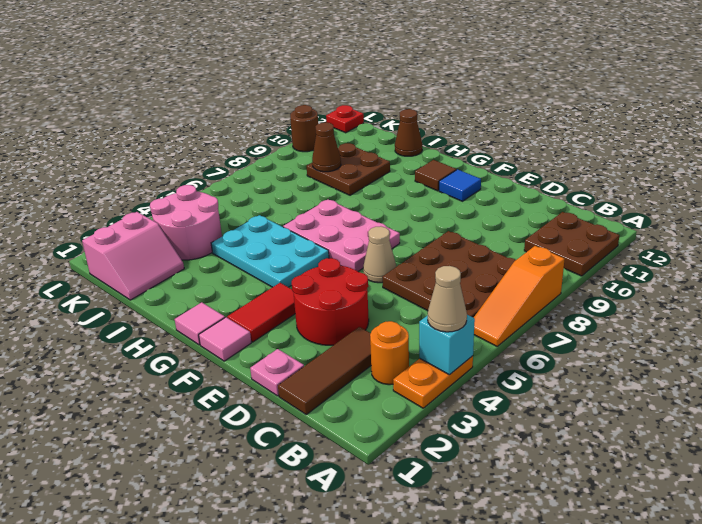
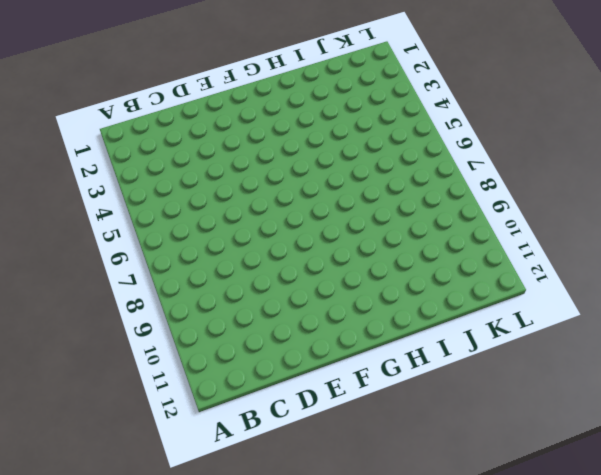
none -> orange 1x2 plate [393,356,473,408]
none -> orange 1x3 slope [474,246,565,346]
none -> brown 2x2 plate [524,212,620,276]

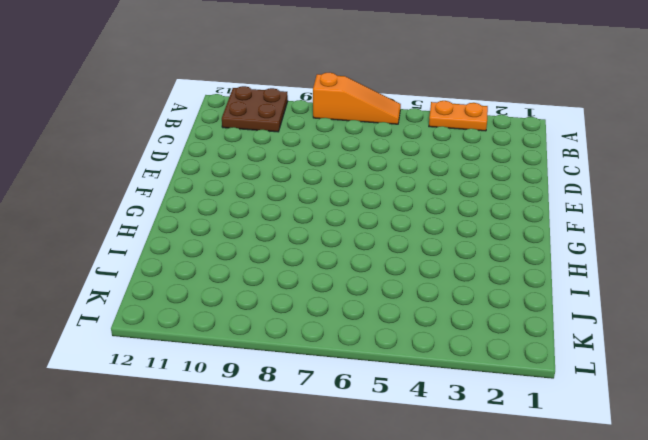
none -> orange 1x1 round brick [370,321,409,385]
none -> brown 3x3 plate [383,231,516,318]
none -> brown 1x3 tile [278,327,371,414]

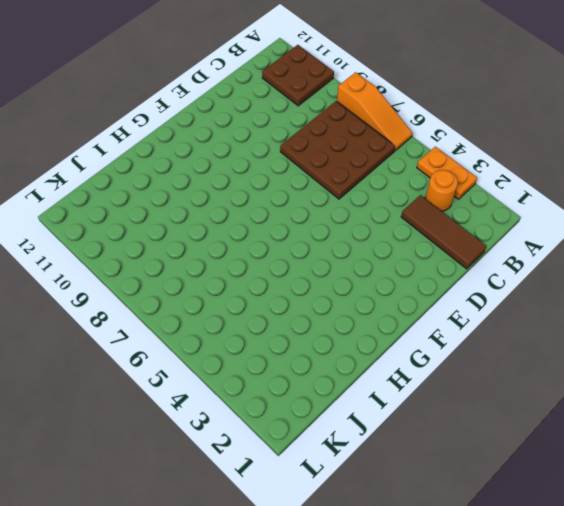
none -> pink 1x1 plate [250,349,304,396]
none -> red 2x2 round brick [292,258,369,345]
none -> tan 1x1 cone [363,226,396,283]

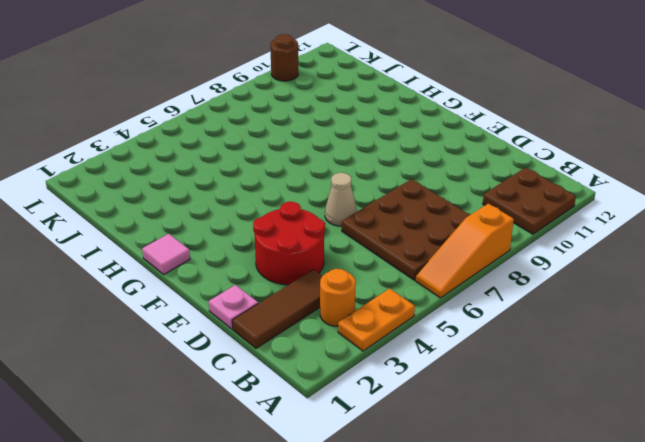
none -> pink 1x1 tile [199,317,251,361]
none -> red 1x2 tile [227,283,295,342]
none -> pink 2x3 plate [283,200,400,271]

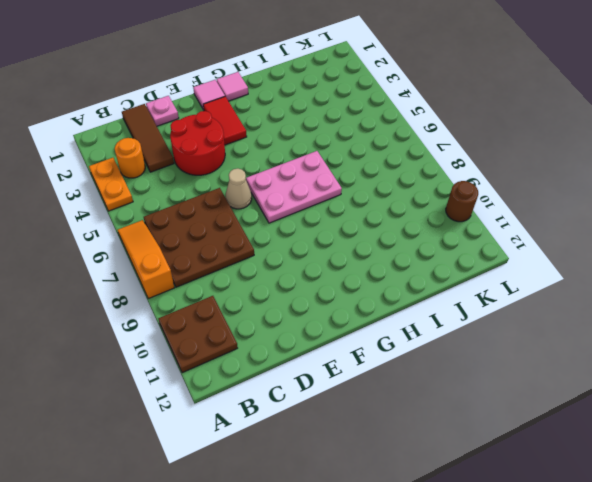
none -> blue 1x1 tile [439,169,481,201]
none -> cyan 2x3 plate [211,215,329,287]
none -> brown 1x1 tile [415,160,456,191]

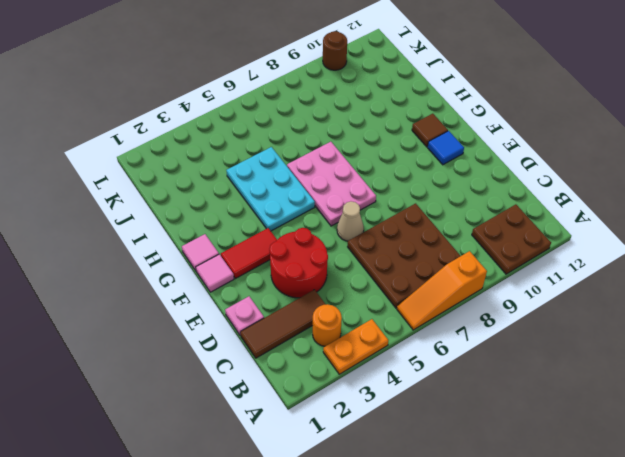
none -> brown 2x2 plate [307,143,390,195]
none -> brown 1x1 cone [395,109,422,156]
none -> pink 2x2 slope [82,212,184,300]

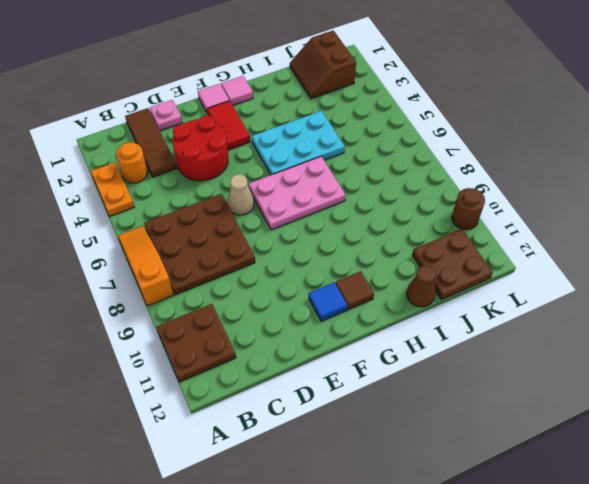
brown 2x2 slope [290,30,356,99] -> pink 2x2 slope [82,212,184,300]
brown 2x2 plate [412,229,493,300] -> brown 2x2 plate moved to [307,143,390,195]
none -> pink 2x2 round brick [150,185,222,260]
none -> red 1x1 plate [326,105,364,133]
none -> cyan 1x1 brick [419,315,475,375]

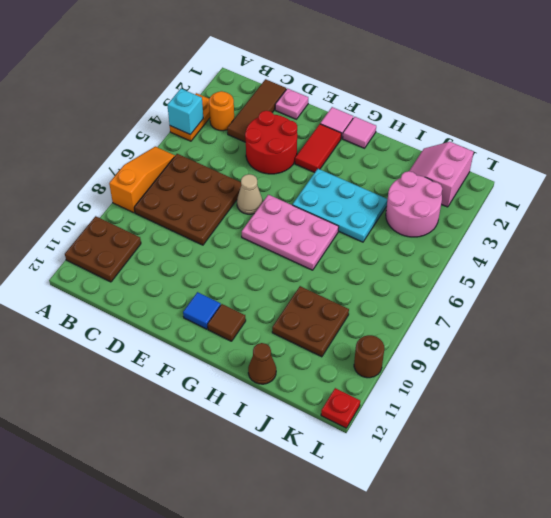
none -> brown 1x1 cone [312,122,341,172]
none -> tan 1x1 cone [428,266,467,332]

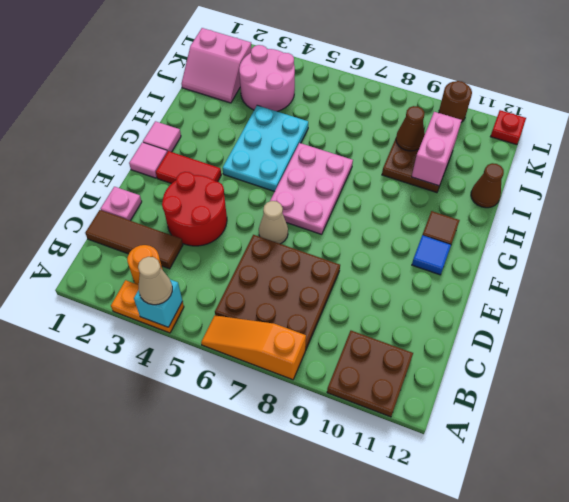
pink 1x2 brick [412,112,462,186] -> none

